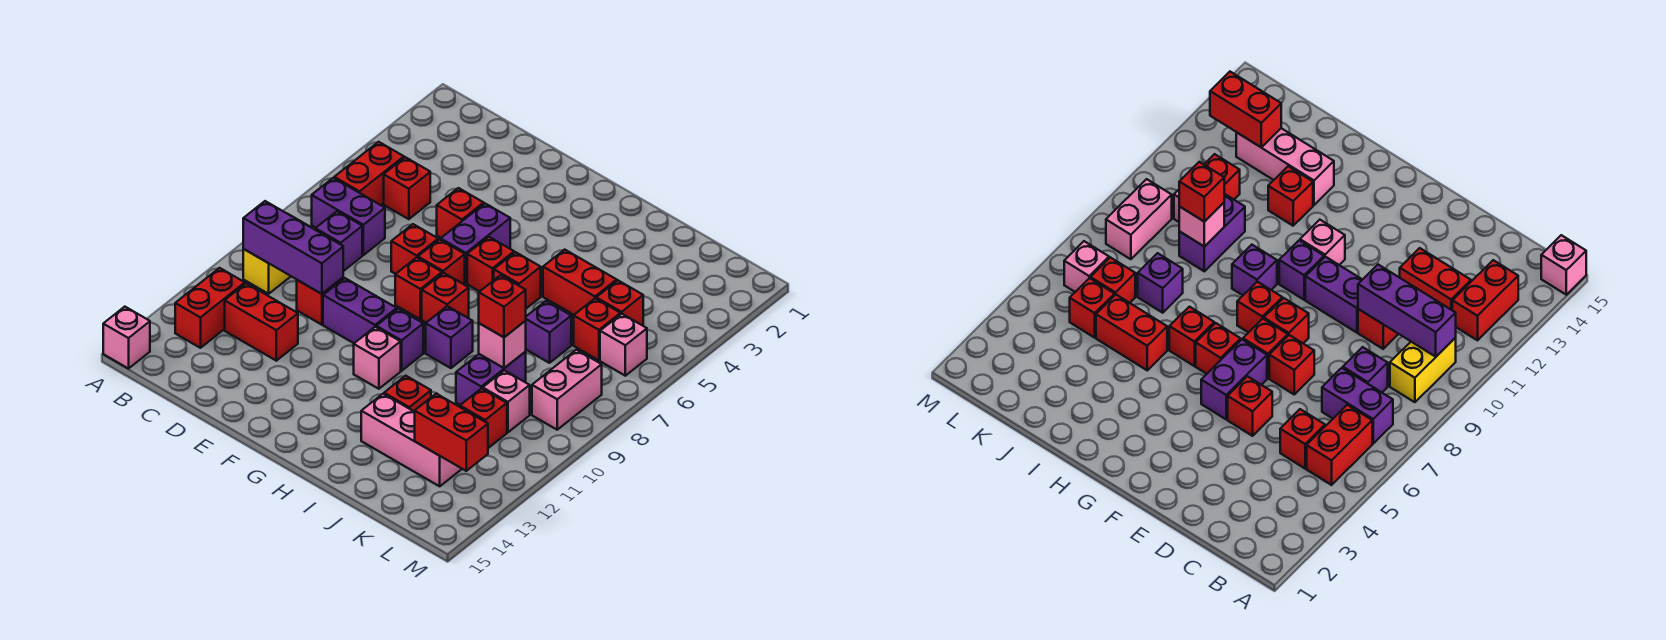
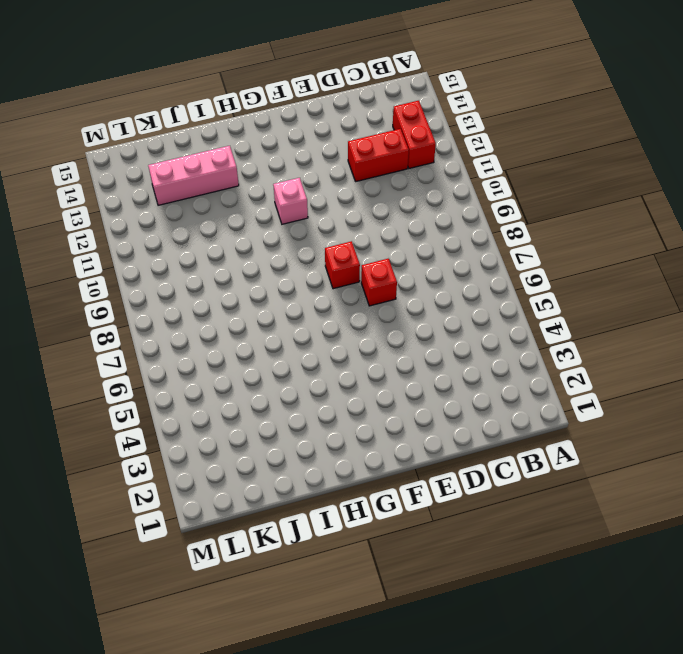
none -> pink 1x1 brick [103,307,150,369]
none -> red 1x2 brick [334,142,404,205]
none -> purple 1x2 brick [312,178,385,255]
none -> yellow 1x2 brick [243,216,301,294]

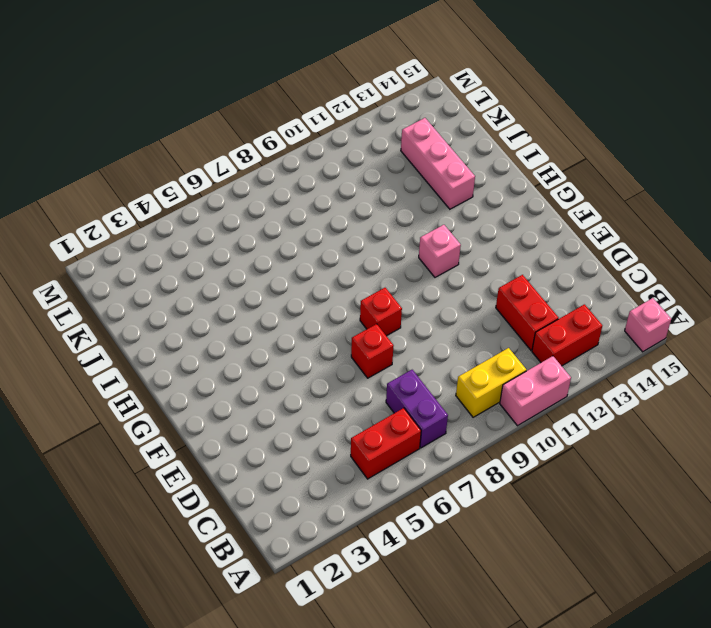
pink 1x2 brick [500,356,571,426] -> pink 1x2 brick moved to [532,350,602,430]
none -> red 1x1 brick [384,157,430,219]
none -> purple 1x1 brick [315,211,362,271]
none -> red 1x1 brick [297,278,343,325]
none -> red 1x1 brick [437,188,484,238]

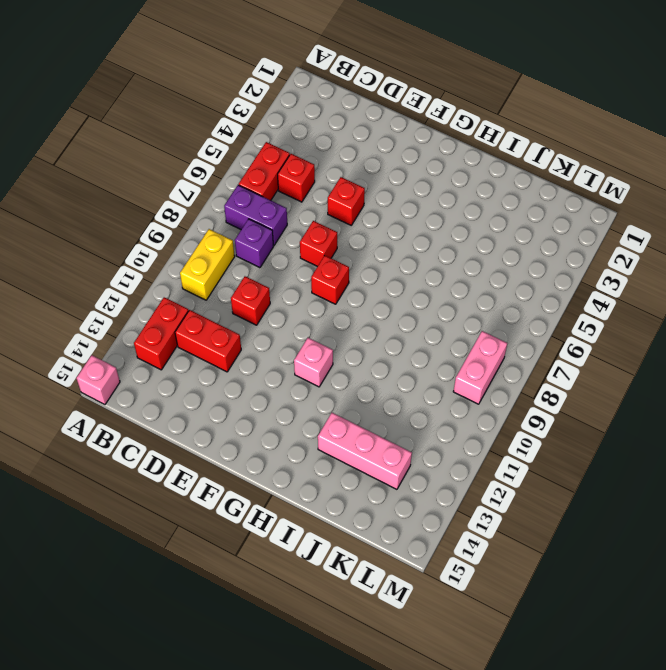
none -> purple 1x2 brick [323,278,397,343]
none -> purple 1x2 brick [441,204,510,283]
none -> red 1x1 brick [418,239,465,285]
none -> red 1x1 brick [467,237,514,291]

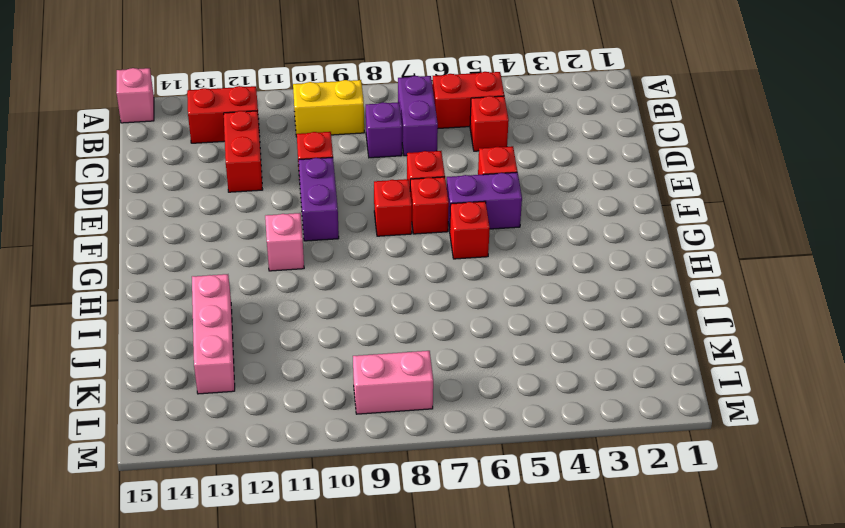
none -> red 1x1 brick [422,273,469,323]
none -> purple 1x1 brick [376,309,423,371]
none -> red 1x1 brick [494,252,541,309]
none -> purple 1x1 brick [426,306,473,368]

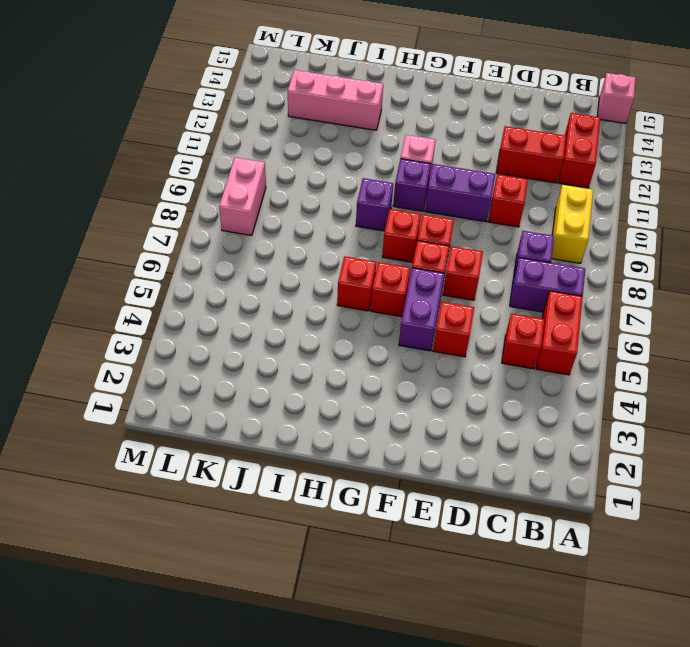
none -> red 1x2 brick [543,250,617,315]
none -> red 1x1 brick [384,376,431,412]
none -> purple 1x1 brick [526,301,571,363]
none -> purple 1x2 brick [456,352,526,405]

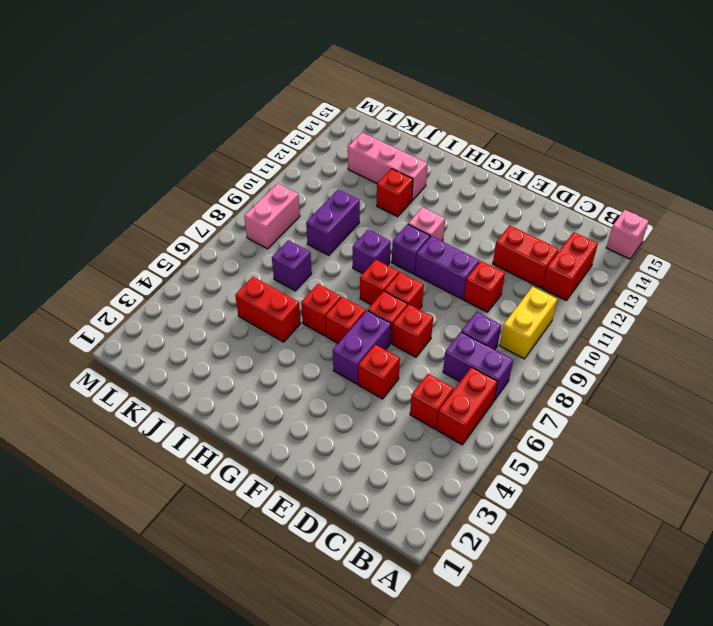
none -> red 1x1 brick [596,280,643,326]
none -> red 1x1 brick [574,298,620,360]
none -> pink 1x1 brick [483,370,530,432]
none -> red 1x1 brick [460,388,507,448]

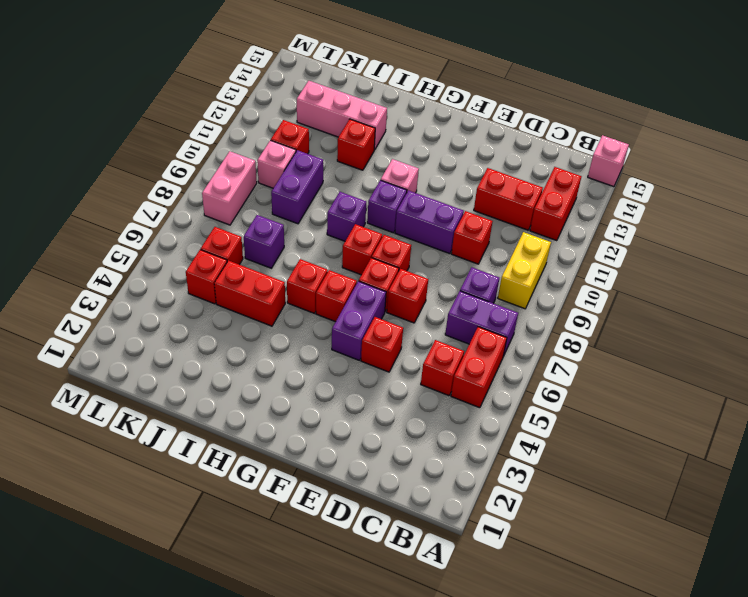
none -> pink 1x1 brick [600,314,647,376]
none -> purple 1x3 brick [243,201,343,294]
none -> pink 1x1 brick [479,321,526,368]
none -> red 1x2 brick [415,394,488,471]

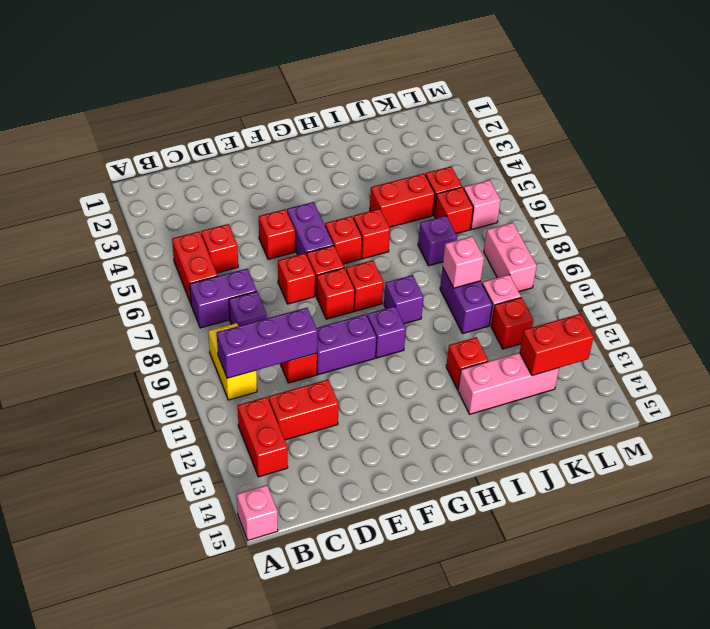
none -> pink 1x1 brick [354,327,401,389]
none -> red 1x1 brick [479,275,526,337]

